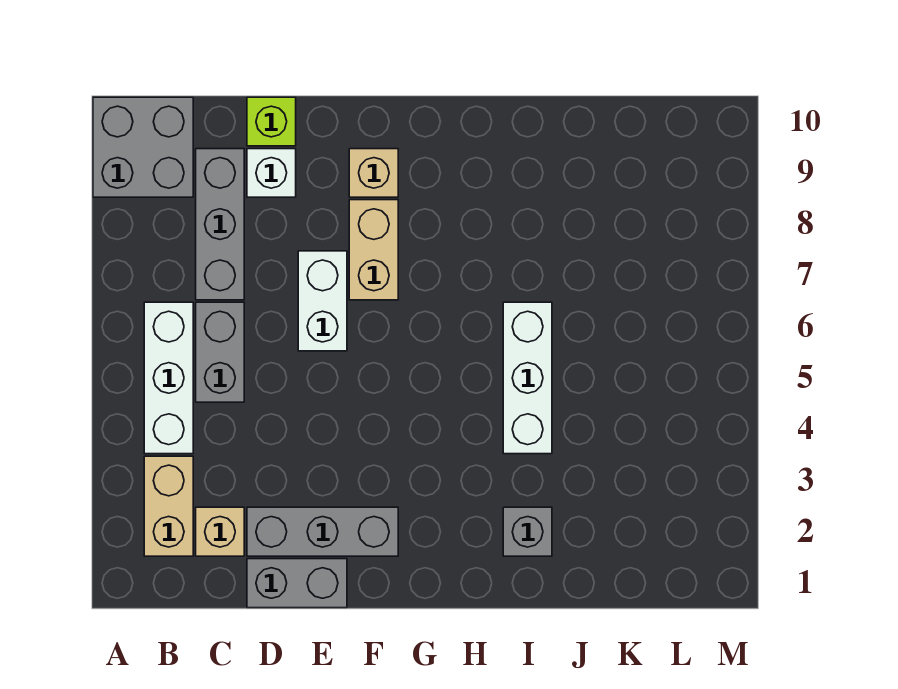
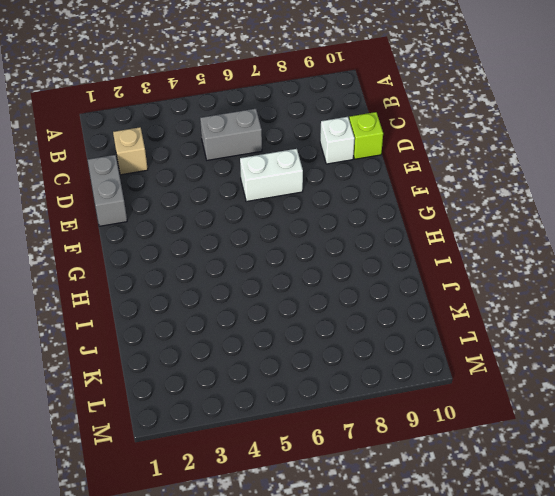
none -> grey 2x2 brick [93,97,193,197]
none -> tan 1x2 brick [144,456,193,556]
none -> white 1x3 brick [144,302,193,454]

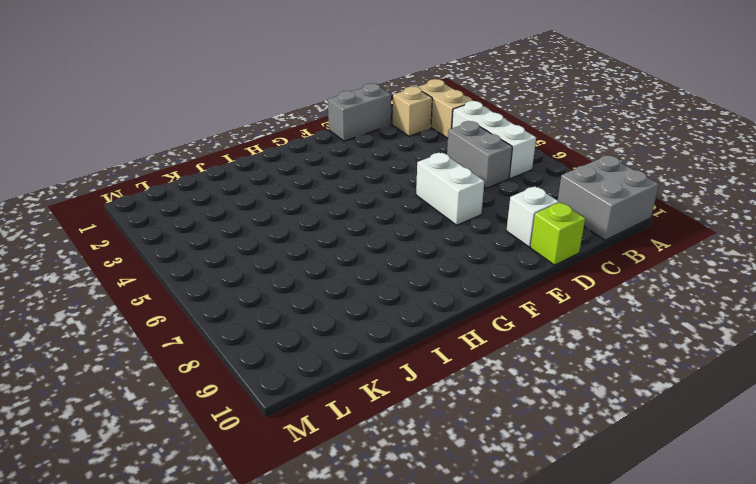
none -> grey 1x3 brick [196,149,244,300]
none -> grey 1x3 brick [247,507,398,556]
none -> tan 1x2 brick [349,200,398,300]

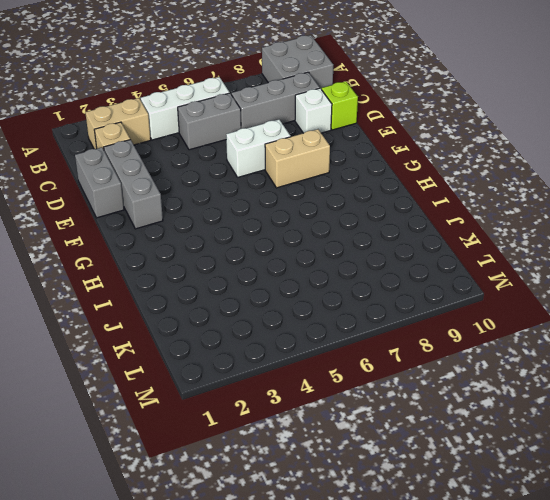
none -> tan 1x1 brick [349,149,398,197]
none -> grey 1x1 brick [503,507,552,556]
none -> white 1x3 brick [503,302,552,454]

